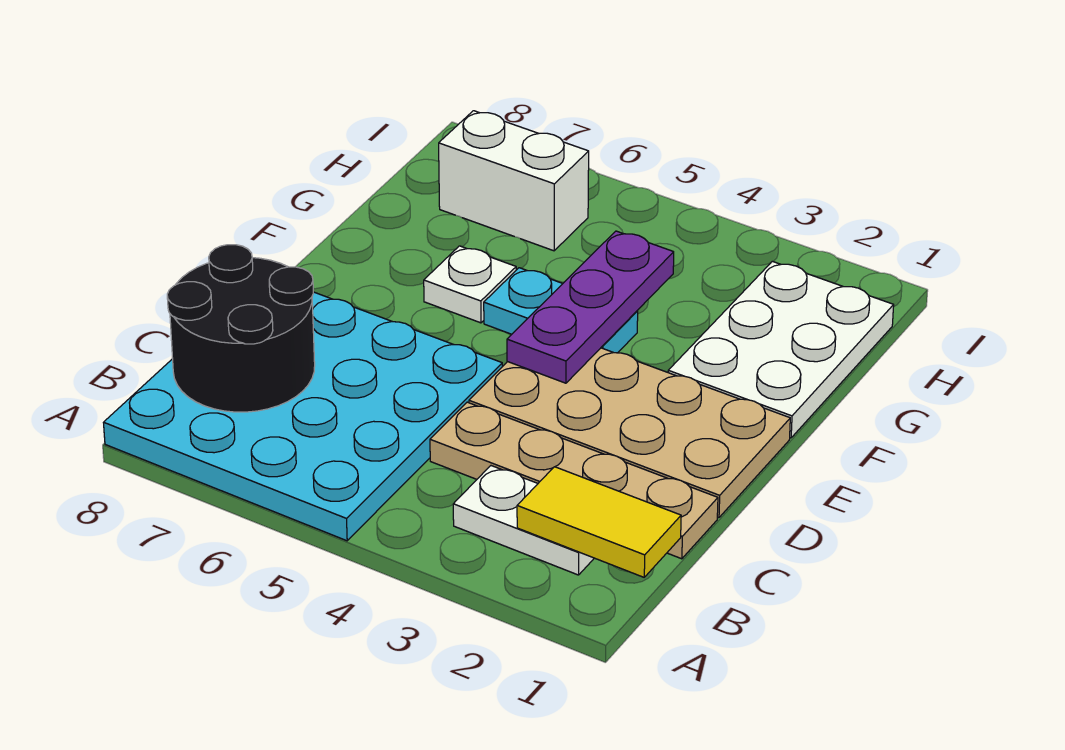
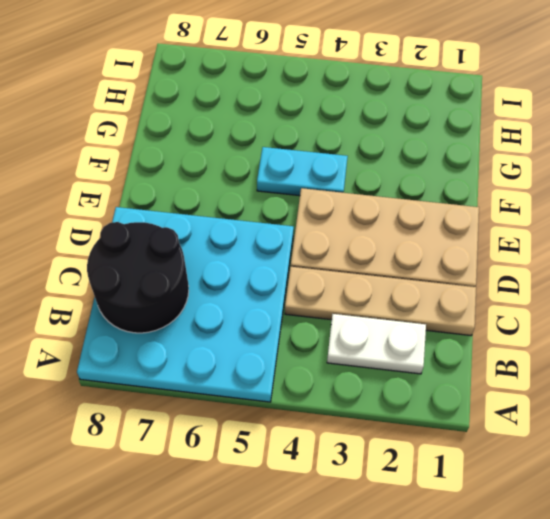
none -> white 2x3 plate [668,261,894,438]
none -> white 1x1 plate [424,246,516,323]

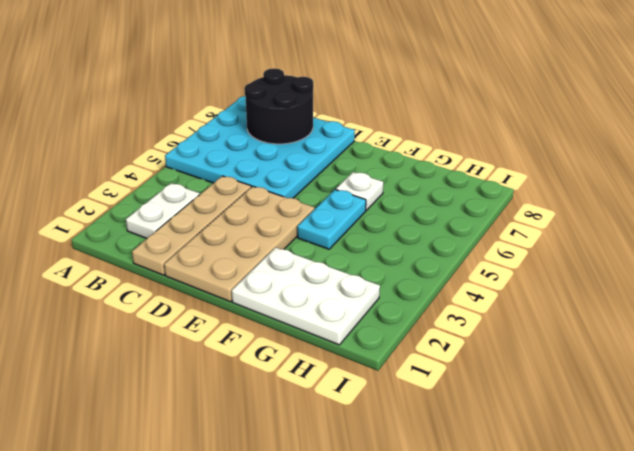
none -> white 1x2 brick [439,111,589,251]
none -> yellow 1x2 tile [517,467,681,577]

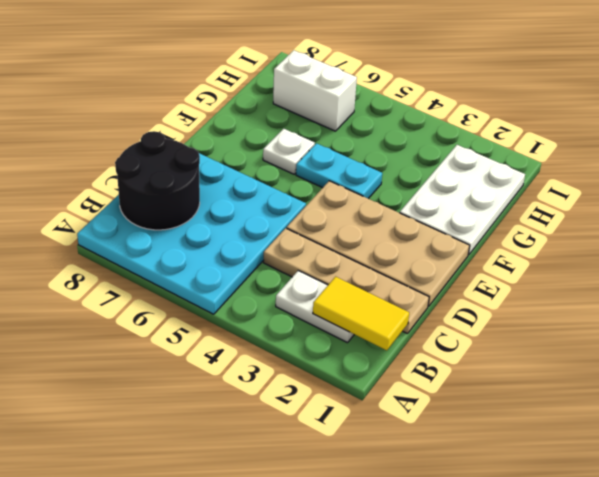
none -> purple 1x3 plate [507,231,674,383]

